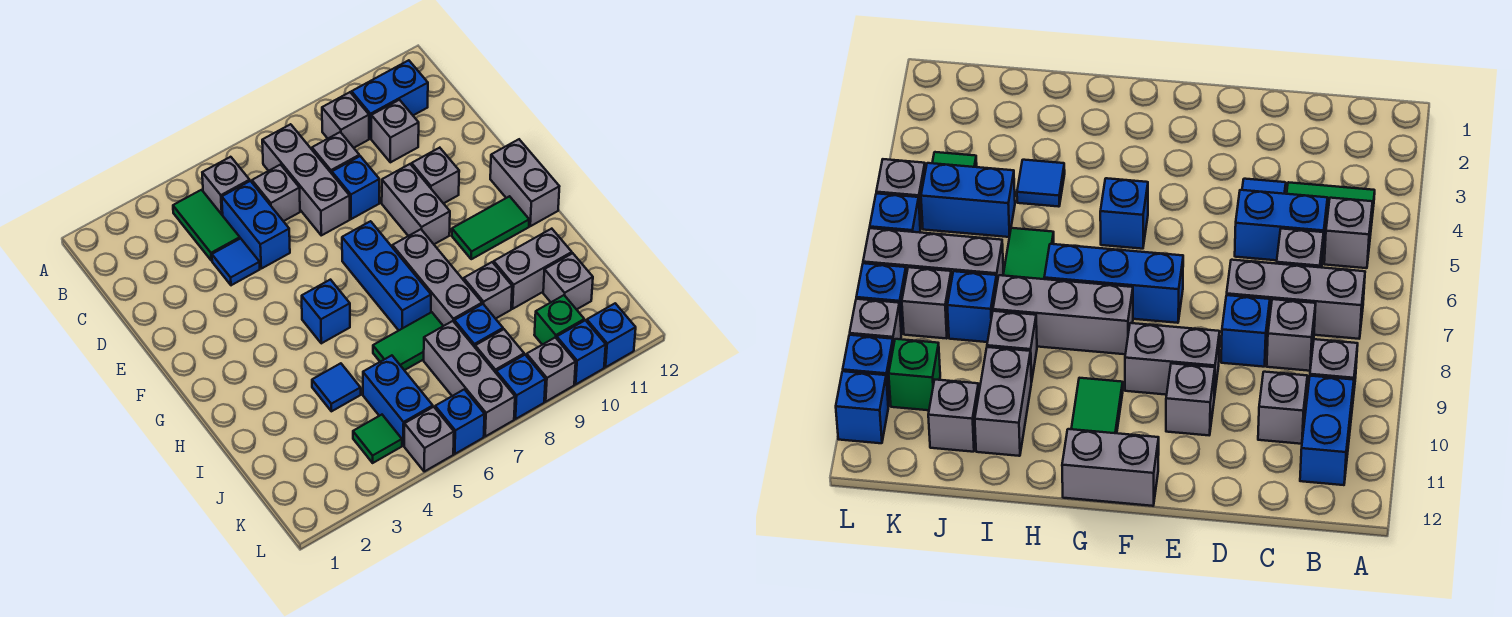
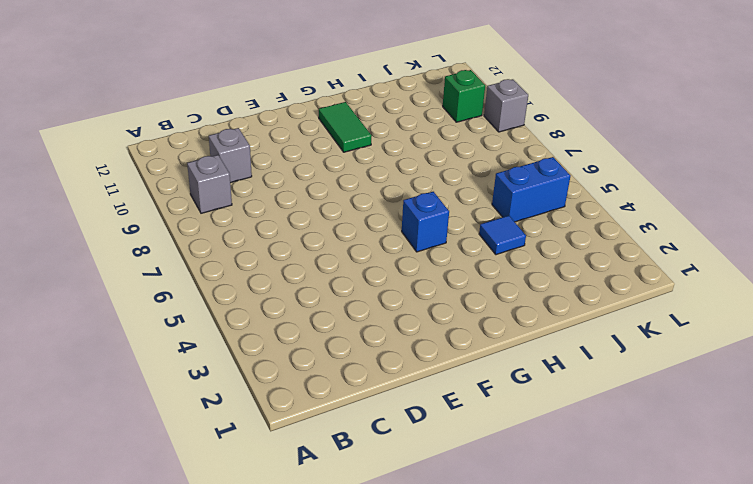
none -> green 1x2 tile [173,190,240,261]
none -> grey 1x1 brick [202,157,250,216]
none -> grey 1x3 brick [262,124,350,235]
none -> blue 1x2 brick [352,60,428,138]

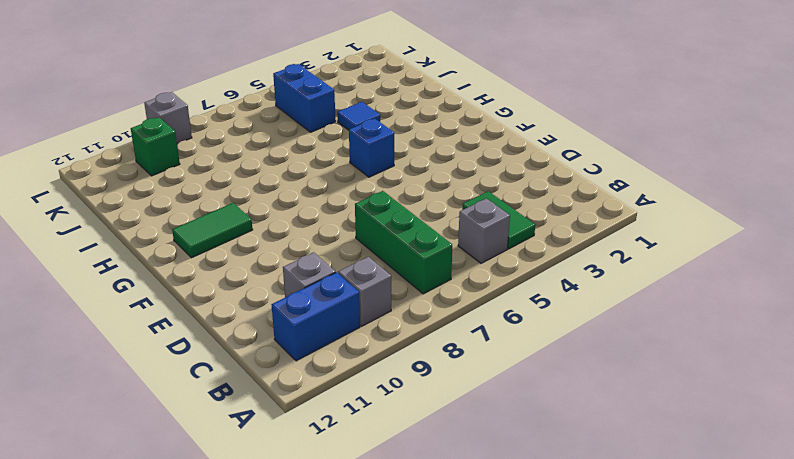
green 1x3 brick [355,191,452,294] -> grey 1x3 brick [262,124,350,235]
none -> blue 1x2 brick [222,181,290,269]
none -> grey 1x1 brick [252,165,300,221]
none -> grey 1x1 brick [312,132,359,174]
none -> blue 1x1 tile [212,238,260,285]

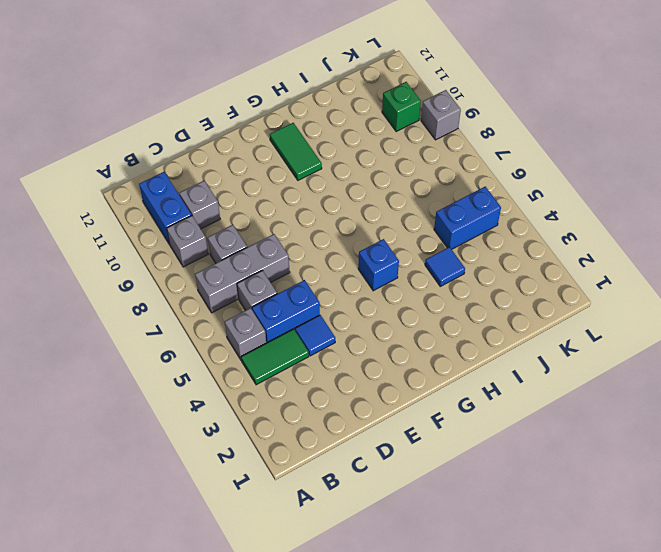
none -> blue 1x1 brick [332,156,379,219]
none -> grey 1x2 brick [382,164,450,244]
none -> grey 1x1 brick [412,148,459,204]
none -> blue 1x3 brick [342,221,431,330]

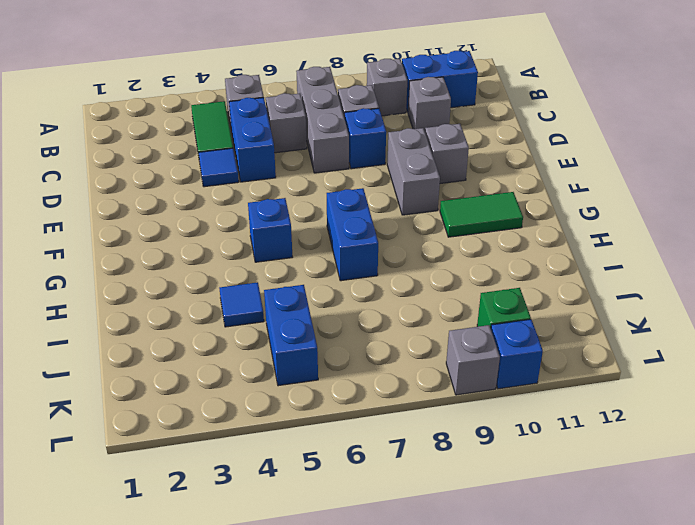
blue 1x2 brick [327,188,378,281] -> blue 1x3 brick [342,221,431,330]
none -> grey 1x2 brick [490,139,559,226]
none -> grey 1x3 brick [392,229,482,326]
none -> green 1x2 tile [373,312,443,370]
none -> grey 1x1 brick [464,262,512,319]

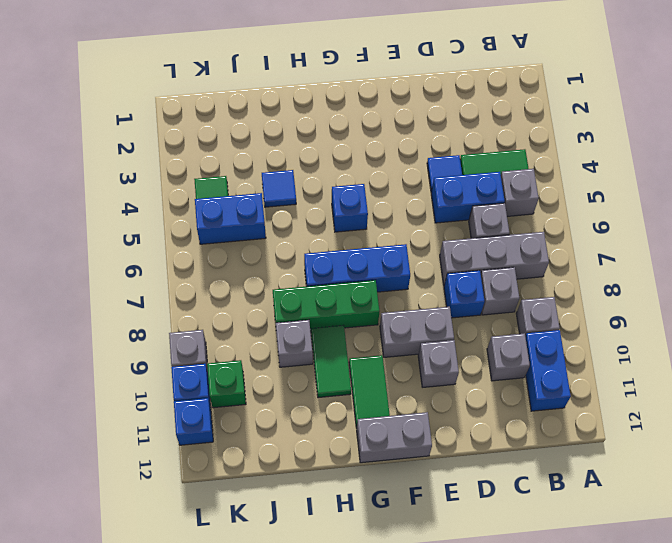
green 1x3 brick [273,280,379,331] -> grey 1x3 brick [392,229,482,326]
green 1x2 tile [311,325,351,398] -> green 1x2 tile moved to [373,312,443,370]
none -> grey 1x2 brick [494,229,572,309]
none -> grey 1x3 brick [424,321,515,436]
none -> blue 1x1 brick [454,304,503,347]
none -> grey 1x1 brick [543,253,593,310]

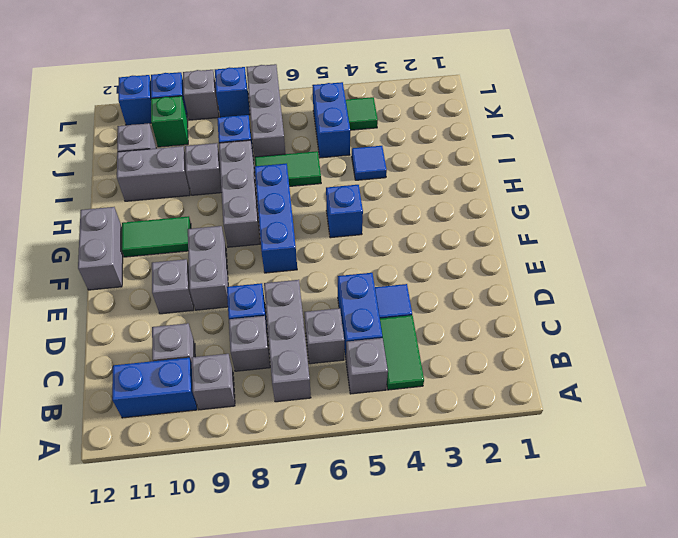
none -> grey 1x1 brick [475,329,524,373]
none -> grey 1x1 brick [404,407,454,471]
none -> blue 1x1 brick [435,389,485,454]

